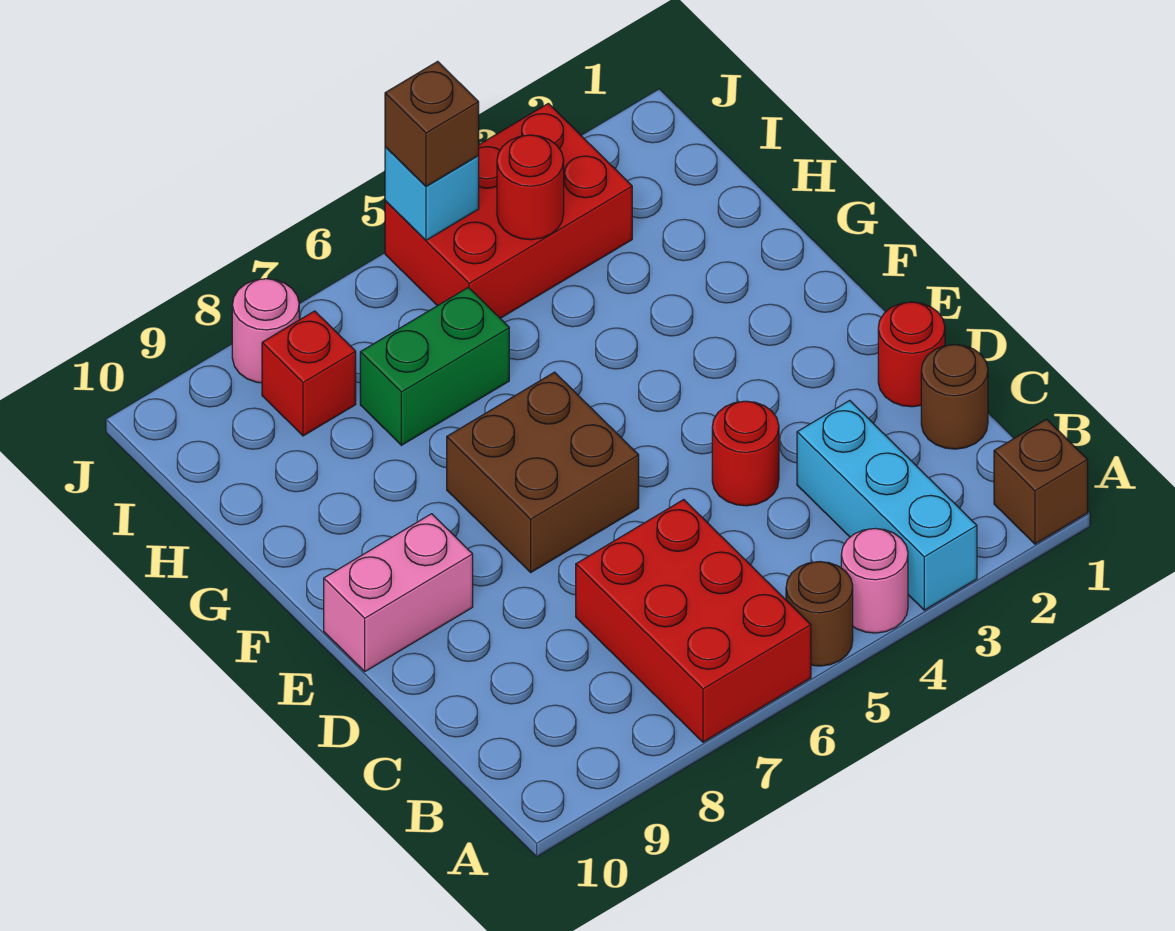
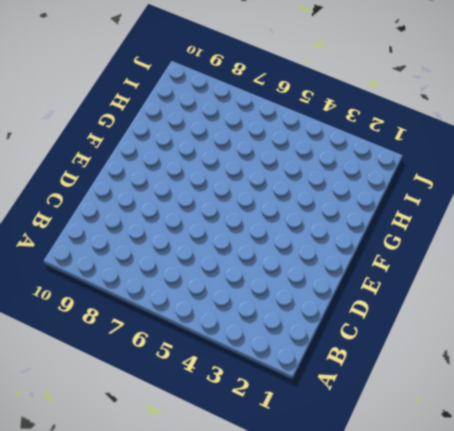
none -> brown 1x1 brick [994,419,1088,544]
none -> cyan 1x3 brick [797,400,977,610]
none -> pink 1x1 round brick [841,528,908,633]

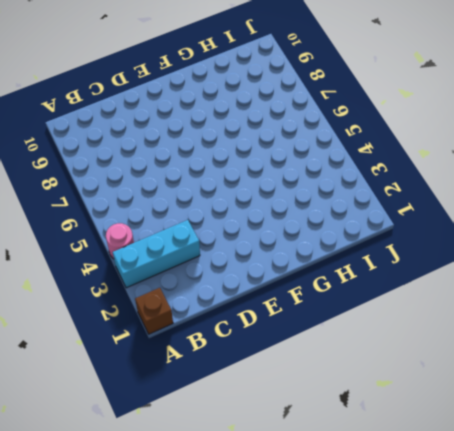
none -> brown 1x1 round brick [786,562,853,666]
none -> red 2x3 brick [576,500,811,742]
none -> brown 1x1 round brick [921,345,988,449]

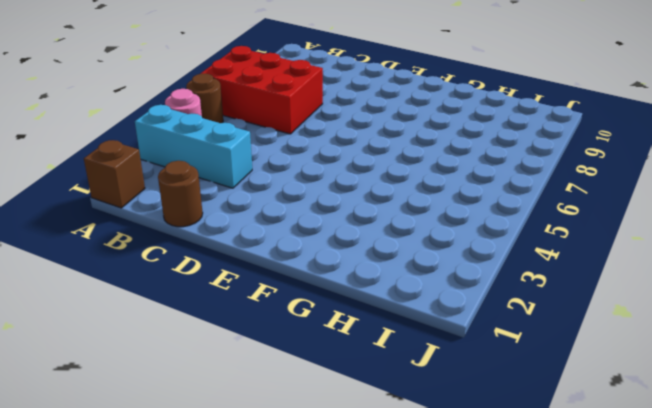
none -> red 1x1 round brick [878,302,945,407]
none -> red 1x1 round brick [712,401,779,506]
none -> brown 2x2 brick [447,372,639,572]

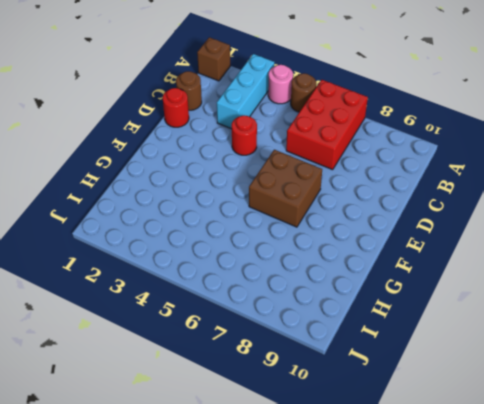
none -> pink 1x2 brick [324,514,473,671]
none -> green 1x2 brick [360,287,509,445]
none -> red 2x3 brick [385,103,632,318]

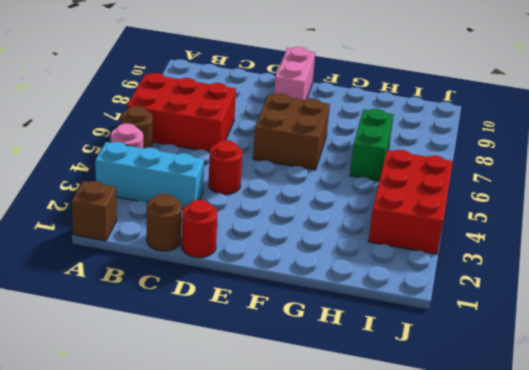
none -> red 1x1 brick [262,311,356,436]
none -> pink 1x1 round brick [232,279,299,383]
none -> red 1x1 round brick [497,135,564,240]

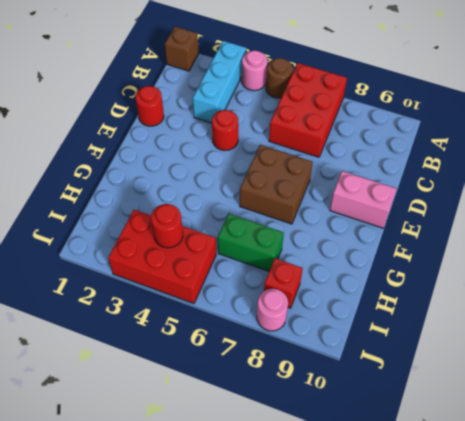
none -> brown 1x1 round brick [921,345,988,449]
none -> cyan 1x1 brick [385,147,479,240]
none -> brown 1x1 brick [385,61,479,186]

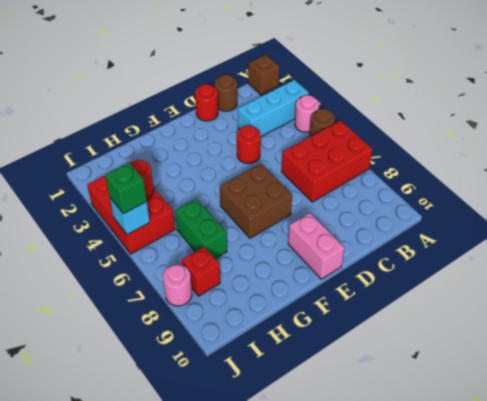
green 1x1 brick [105,163,147,214] -> brown 1x1 brick [385,61,479,186]

